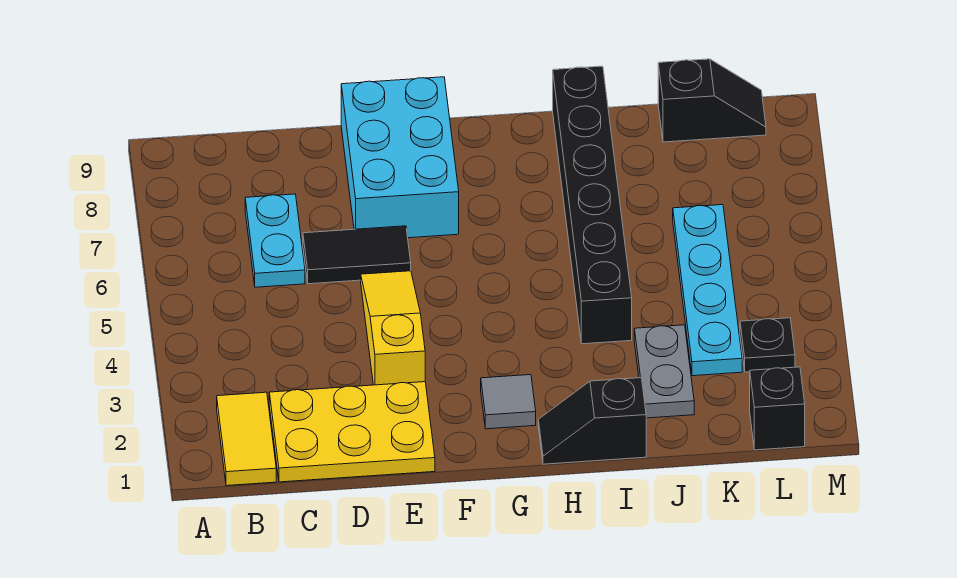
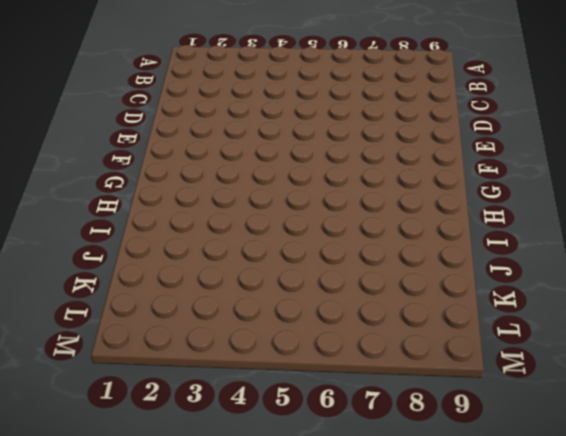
none -> yellow 1x2 tile [217,392,276,486]
none -> yellow 2x3 plate [269,382,435,482]
none -> cyan 1x2 plate [245,194,305,287]

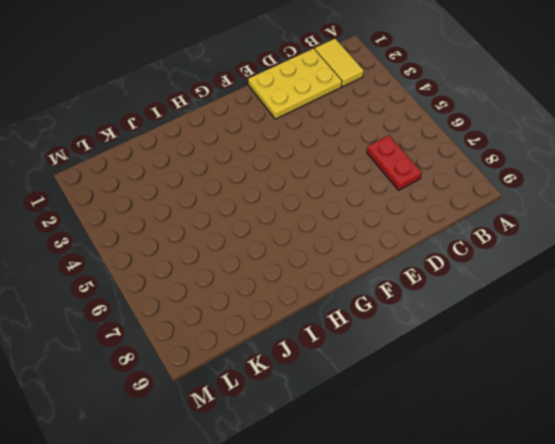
red 1x2 plate [367,135,422,190] -> cyan 1x2 plate [245,194,305,287]
none -> black 1x2 tile [303,226,411,284]
none -> yellow 1x3 slope [361,271,425,385]
none -> cyan 2x3 brick [341,77,459,238]

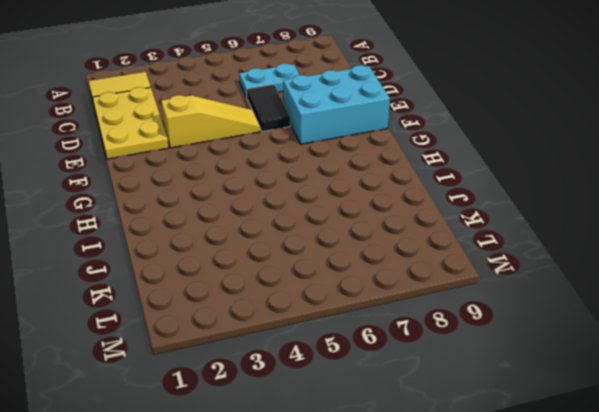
none -> grey 1x1 tile [481,375,536,429]
none -> black 1x2 slope [538,378,646,464]
none -> black 1x6 brick [553,66,632,344]

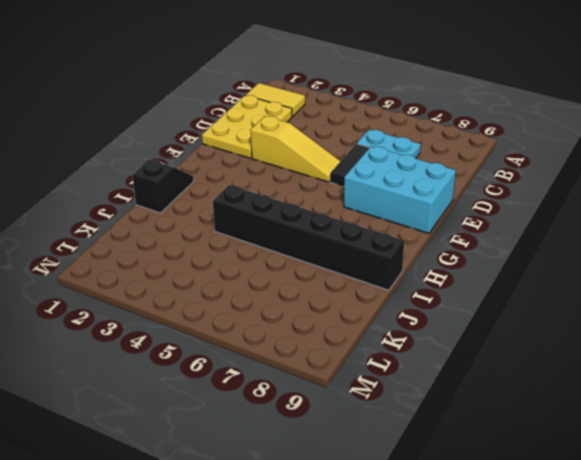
none -> grey 1x1 tile [481,375,536,429]
none -> grey 1x2 plate [634,325,694,418]
none -> cyan 1x4 plate [673,205,742,376]

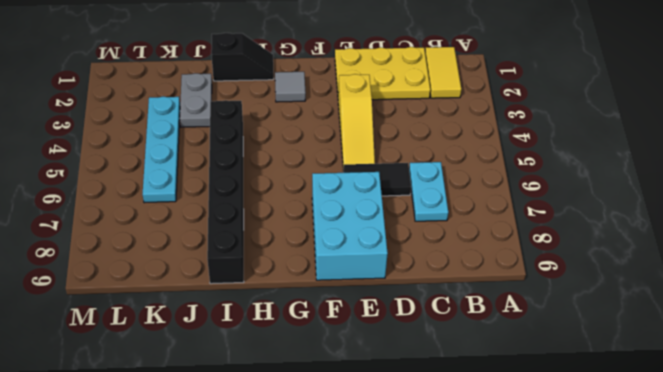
none -> black 1x2 slope [658,59,766,142]
none -> black 1x1 brick [750,367,805,450]
none -> black 1x1 plate [740,318,795,372]

